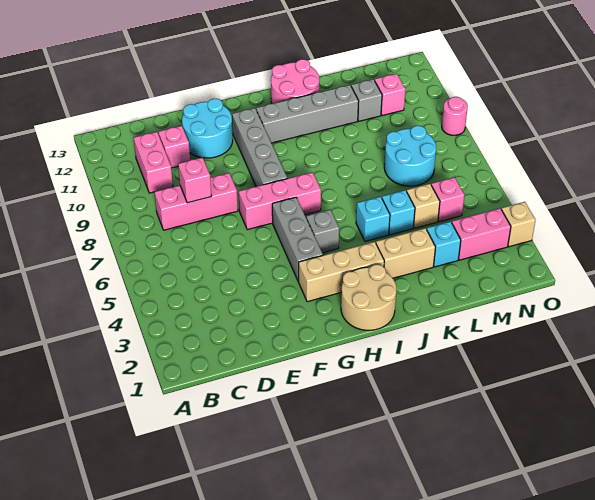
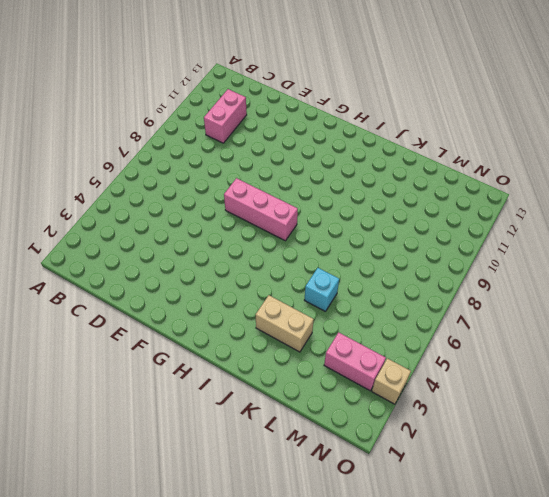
none -> pink 1x3 brick [155,173,238,230]
none -> pink 1x1 brick [159,126,190,168]
none -> cyan 2x2 round brick [182,99,233,158]

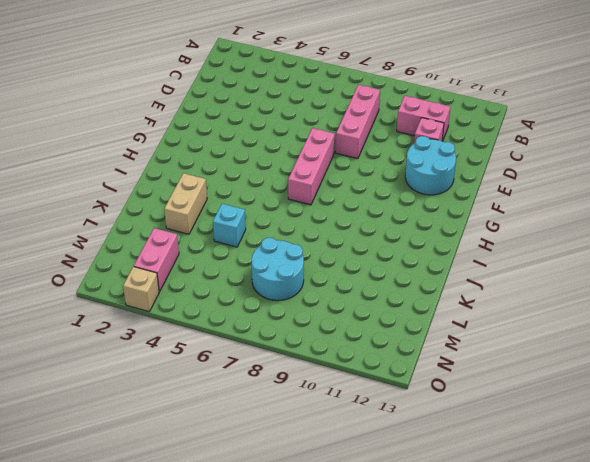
none -> tan 1x3 brick [299,242,384,302]
none -> grey 1x3 brick [272,197,323,281]
none -> grey 1x4 brick [232,108,287,186]

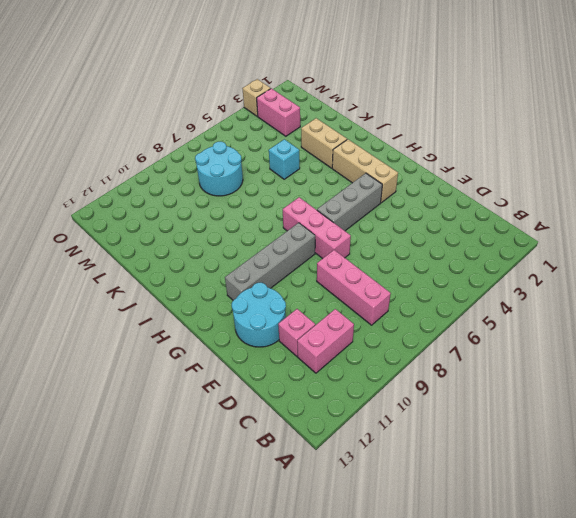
none -> tan 2x2 round brick [341,265,396,330]
none -> grey 1x1 brick [306,210,339,253]
none -> grey 1x4 brick [256,85,359,143]

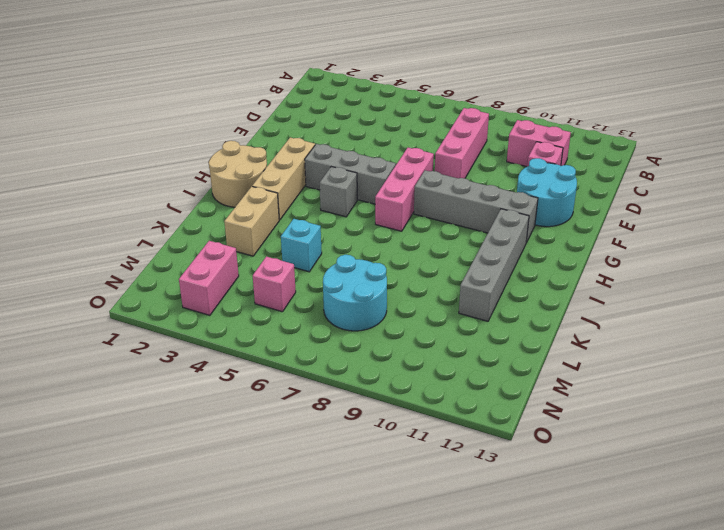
none -> pink 2x2 round brick [271,59,319,104]
none -> cyan 1x1 brick [356,197,390,241]
none -> cyan 1x1 brick [427,221,461,267]

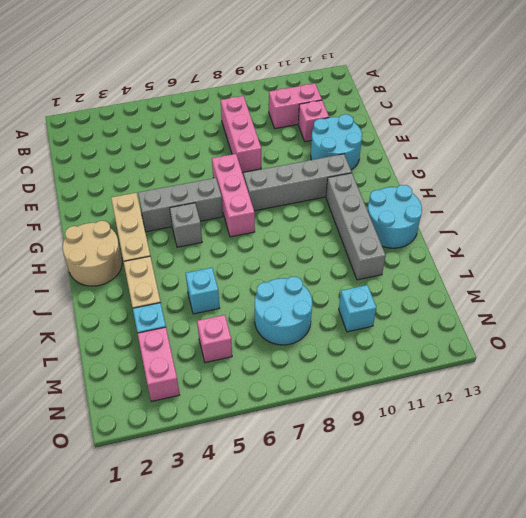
cyan 2x2 round brick [367,185,422,248] -> pink 2x2 round brick [271,59,319,104]
cyan 1x1 brick [339,285,376,332] -> cyan 1x1 brick moved to [356,197,390,241]
none -> tan 1x1 brick [407,184,440,228]
none -> grey 1x1 brick [351,79,382,121]
none -> pink 1x1 brick [375,74,406,116]

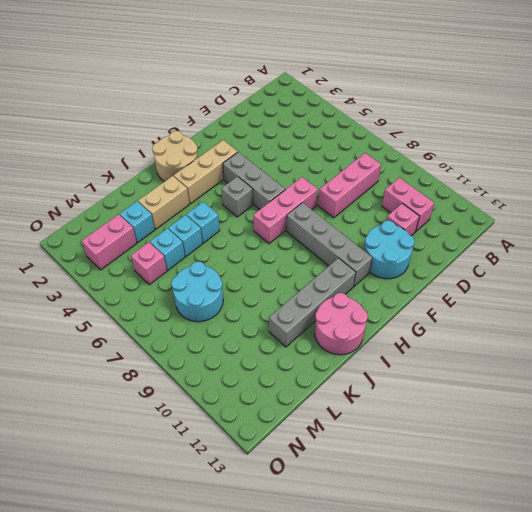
cyan 1x1 brick [150,228,185,270] -> tan 1x1 brick [407,184,440,228]
none -> grey 1x1 brick [351,79,382,121]
none -> pink 1x1 brick [375,74,406,116]
none -> tan 1x1 brick [501,202,536,247]

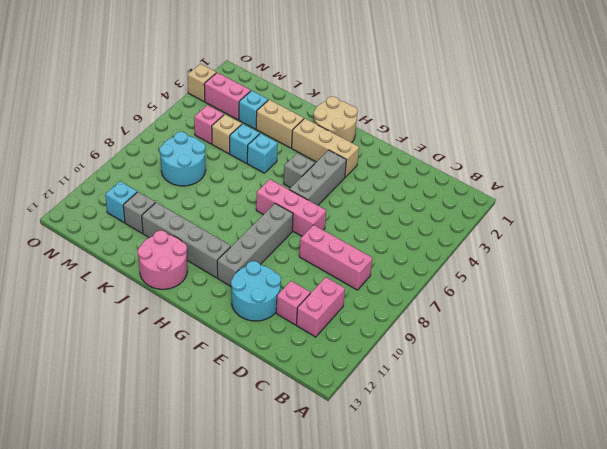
cyan 1x1 brick [105,181,137,223] -> pink 1x1 brick [375,74,406,116]
none -> pink 1x1 round brick [442,97,468,135]
none -> pink 1x1 brick [178,157,212,203]

